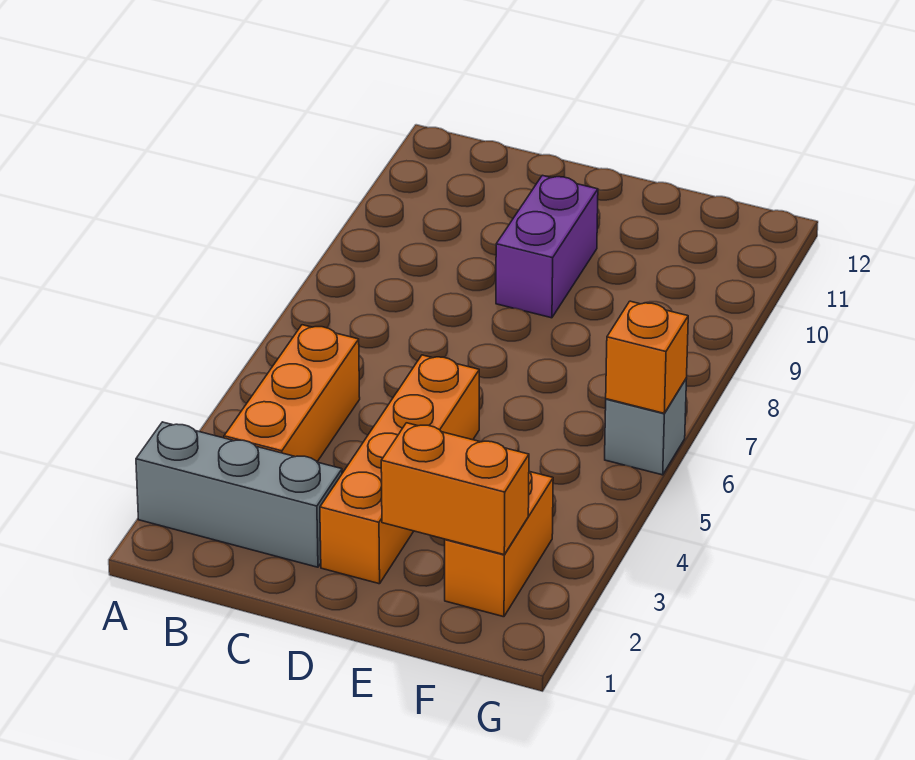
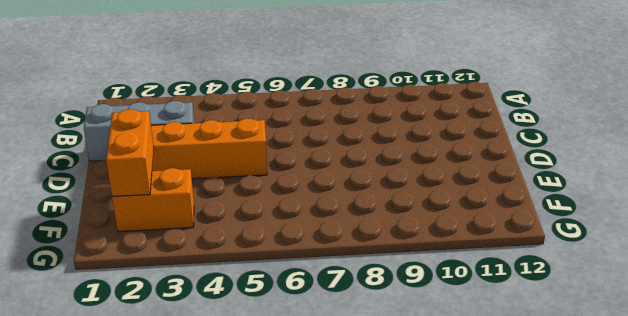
grey 1x3 brick [84,101,194,161] -> grey 1x3 brick turned to [136,422,342,567]
none -> orange 1x3 brick [224,325,360,462]
none -> purple 1x2 brick [496,175,598,318]

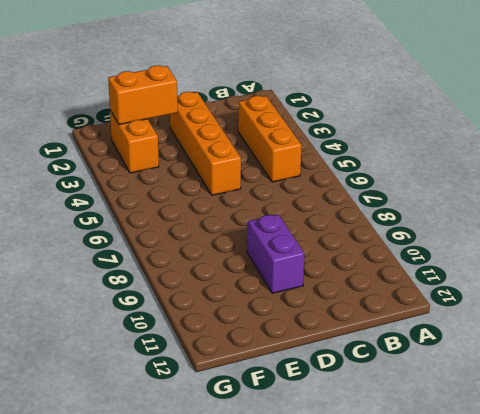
none -> grey 1x3 brick [136,422,342,567]
none -> grey 1x1 brick [605,378,687,475]

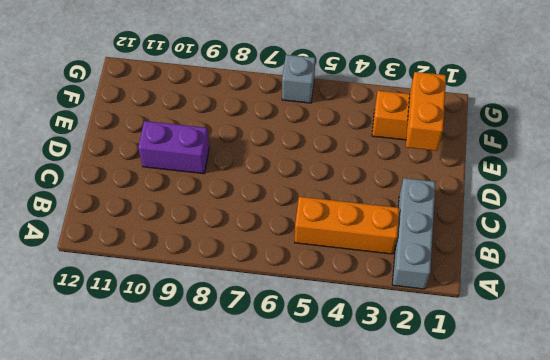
none -> orange 1x4 brick [320,355,479,584]
none -> orange 1x1 brick [606,301,688,413]

